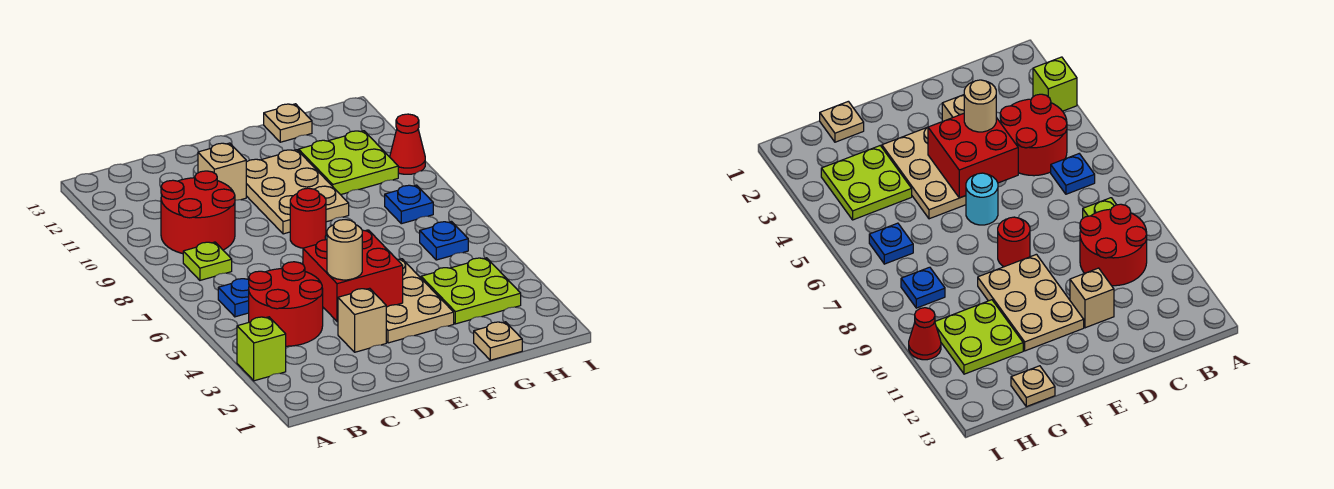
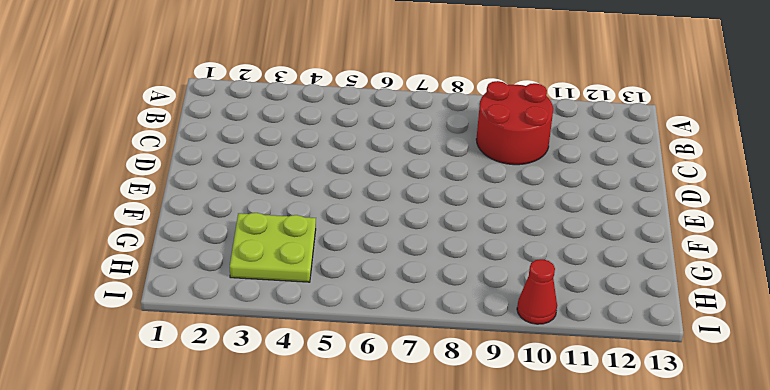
none -> lime 1x1 brick [237,317,286,381]
none -> red 2x2 round brick [248,262,323,346]
none -> blue 1x1 plate [218,279,249,317]

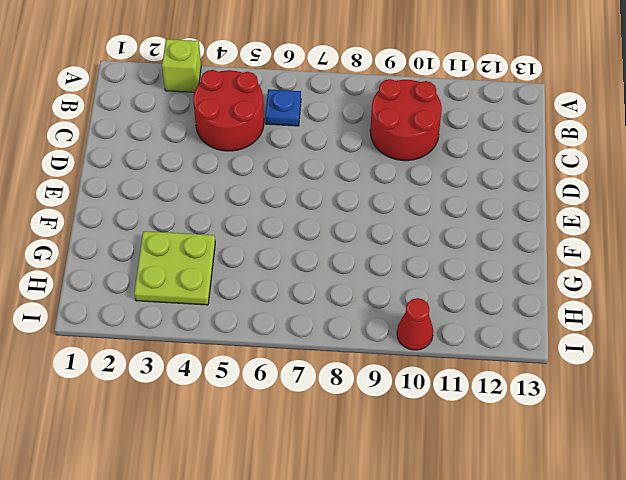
none -> lime 1x1 plate [183,242,232,280]
none -> tan 1x1 brick [338,288,386,352]
none -> tan 1x1 brick [198,143,246,200]

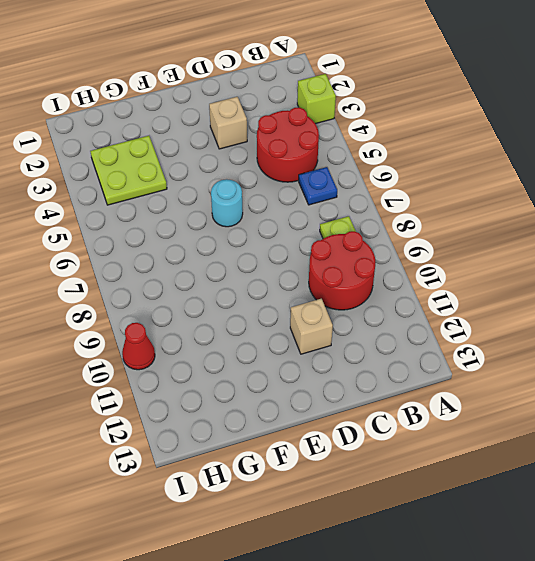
none -> tan 2x3 plate [386,259,454,343]
none -> red 1x1 round brick [290,188,326,248]
none -> tan 2x3 plate [246,150,349,234]

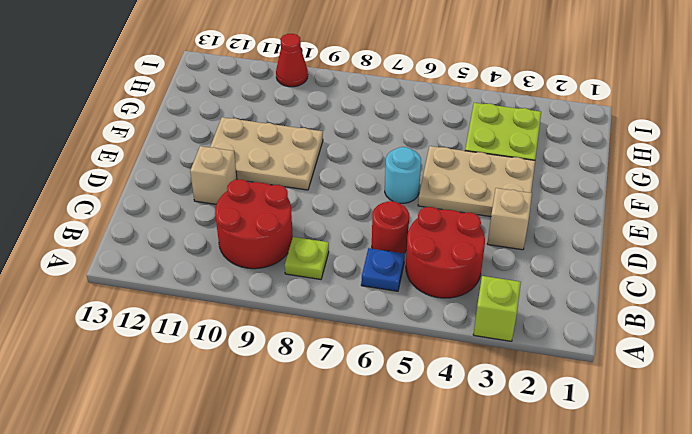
red 1x1 round brick [372,201,409,253] -> red 1x1 round brick moved to [290,188,326,248]
none -> tan 1x1 plate [474,322,522,360]
none -> lime 2x2 plate [299,131,398,195]
none -> tan 1x1 plate [264,104,312,142]

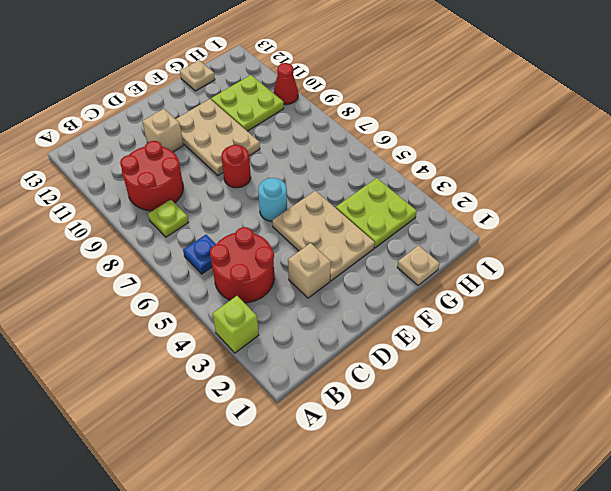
none -> blue 1x1 plate [420,222,468,260]
none -> blue 1x1 plate [385,185,433,224]
none -> red 2x2 brick [303,230,403,321]

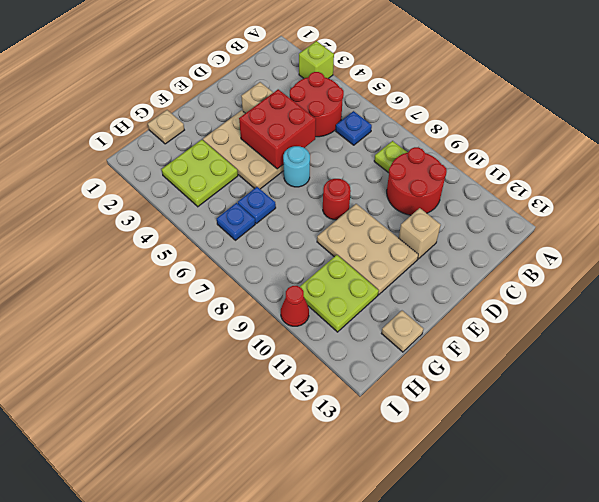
blue 1x1 plate [238,187,276,223] -> blue 1x1 plate moved to [385,185,433,224]
none -> tan 1x1 round brick [327,220,362,280]

